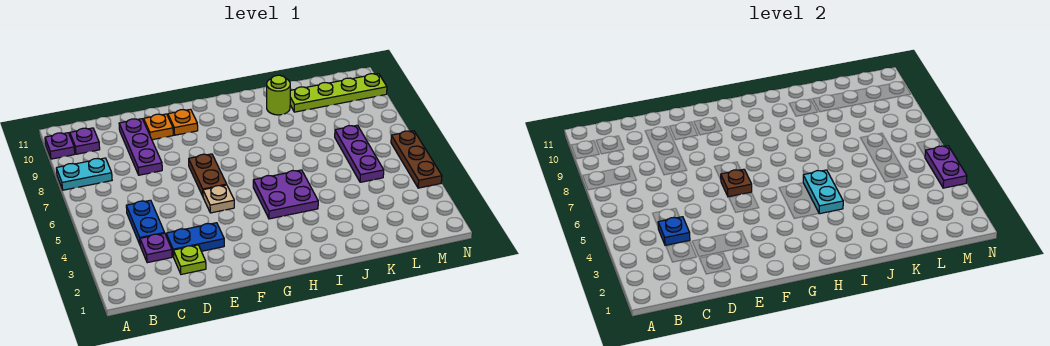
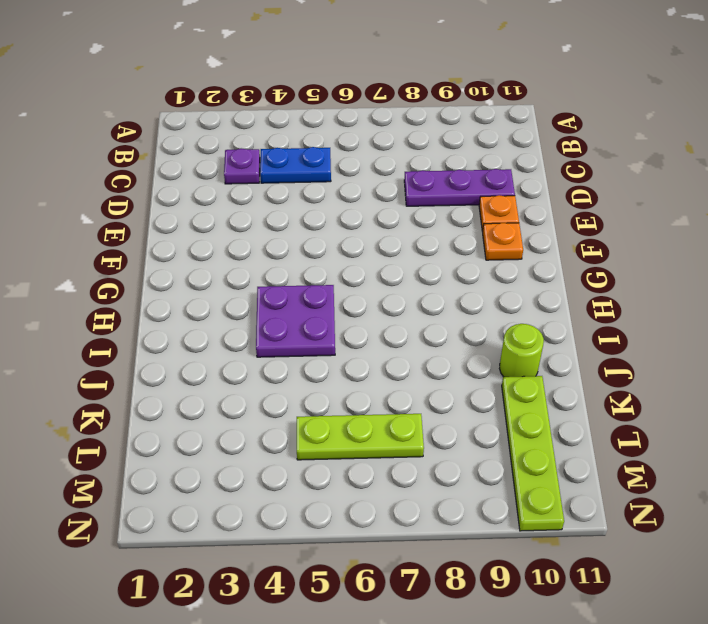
lime 1x3 plate [297,414,424,460] -> purple 1x3 plate [335,125,384,182]
none -> cyan 1x2 plate [56,158,112,190]
none -> purple 1x1 plate [45,133,75,159]
none -> purple 1x1 plate [70,128,100,154]

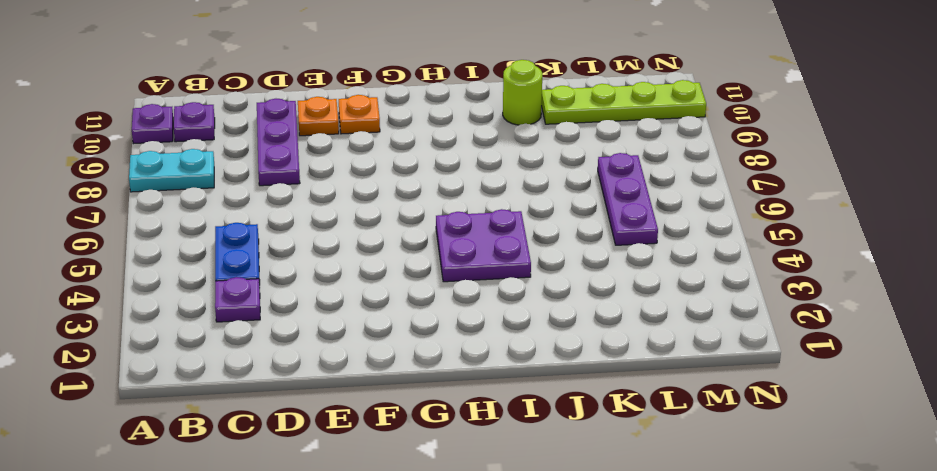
none -> lime 1x1 plate [173,245,206,274]
none -> blue 1x2 plate [166,223,224,257]
none -> tan 1x1 plate [203,185,234,213]

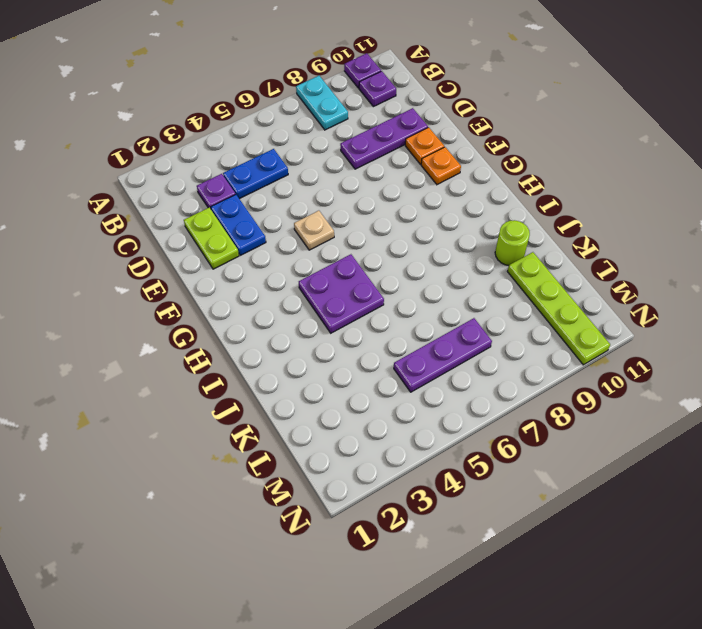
lime 1x2 plate [184,208,239,269] -> lime 1x1 plate [173,245,206,274]
none -> brown 1x2 plate [189,154,227,196]
none -> brown 1x3 plate [391,131,442,188]
none -> blue 1x1 plate [658,217,690,245]

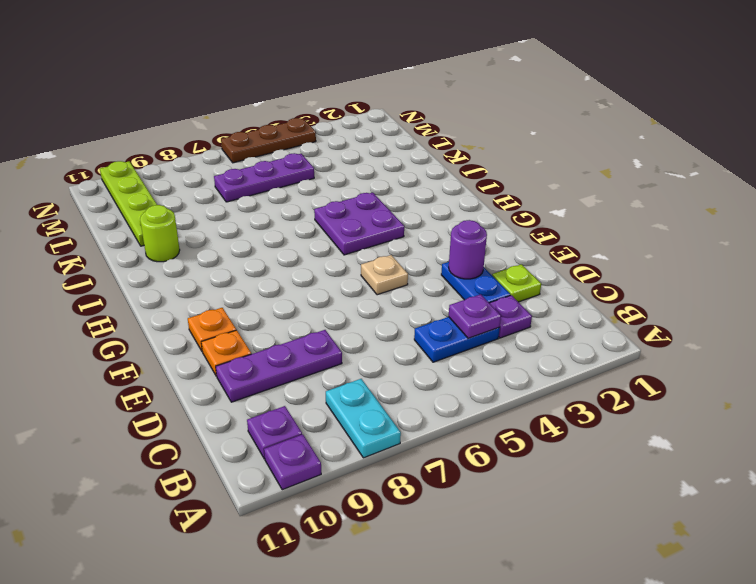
purple 1x1 plate [449,294,501,338] -> blue 1x1 plate [658,217,690,245]
purple 1x1 round brick [449,220,487,279] -> none
none -> brown 1x2 plate [189,154,227,196]
none -> brown 1x1 plate [721,169,752,197]
none -> cyan 1x2 plate [803,170,843,214]

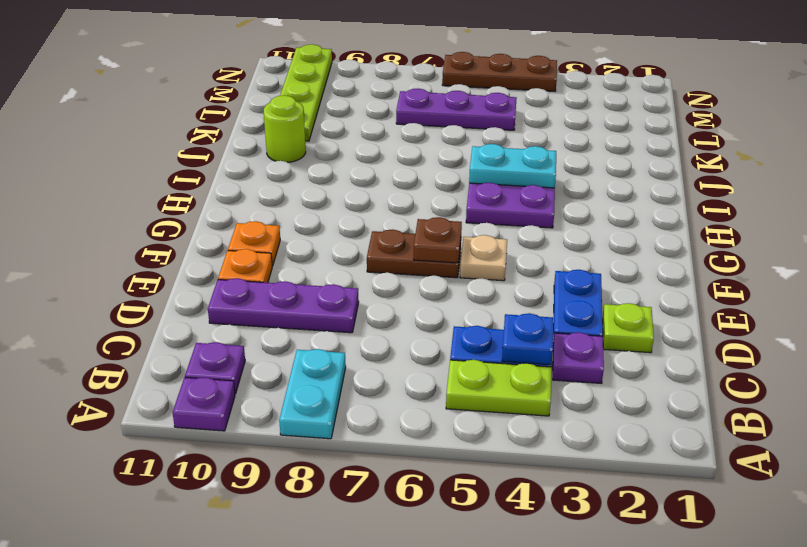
lime 1x2 plate [446,360,551,416] -> none
none -> purple 1x2 plate [925,146,967,188]

